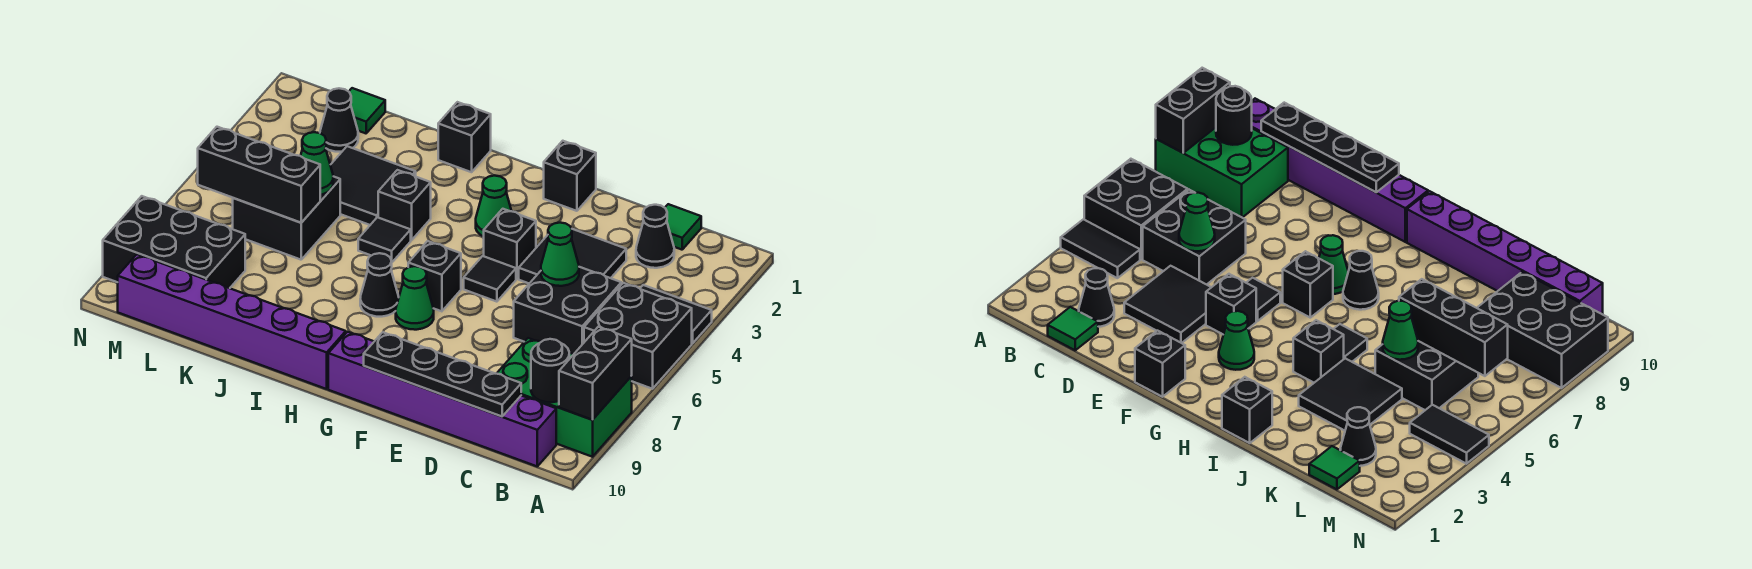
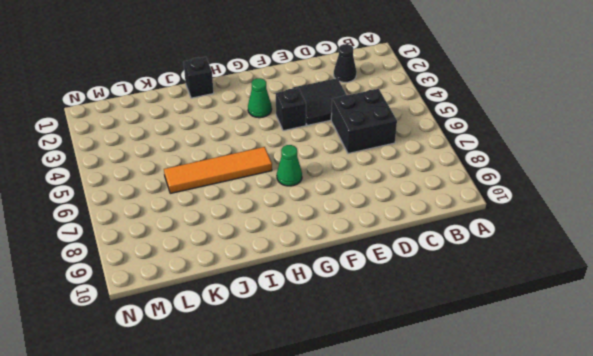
orange 1x4 tile [164,147,272,193] -> black 2x2 brick [233,176,340,260]
none -> black 1x2 tile [640,285,712,343]
none -> black 2x2 brick [584,283,692,389]
none -> green 2x3 brick [497,338,632,457]
none -> purple 1x6 brick [328,332,556,466]

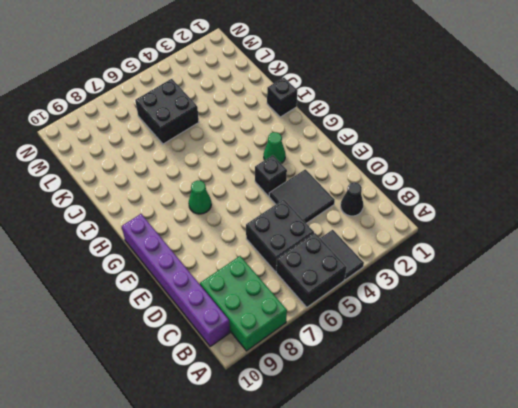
none -> green 1x1 tile [665,204,701,250]
none -> black 1x1 brick [544,141,596,211]
none -> black 1x1 tile [464,256,516,302]
none -> black 1x1 brick [408,241,461,311]

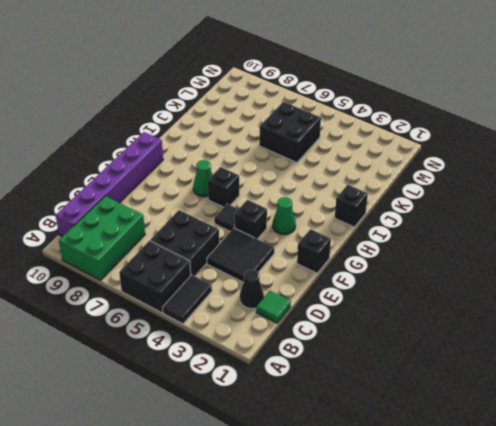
none -> black 1x1 cone [360,253,399,317]
none -> purple 1x6 brick [118,254,346,389]
none -> black 1x1 brick [378,170,431,240]
none -> black 1x1 tile [358,217,411,262]

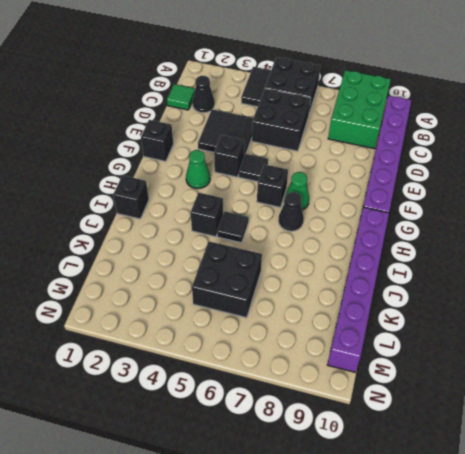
none -> black 2x2 tile [330,146,416,225]
none -> green 1x1 tile [349,88,385,133]
none -> black 1x1 cone [320,88,358,152]
none -> black 2x3 brick [103,196,245,288]

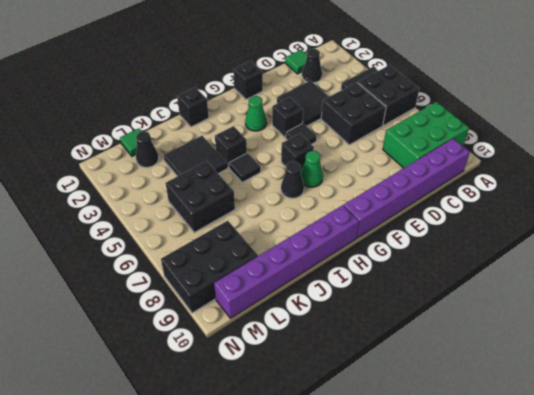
none -> black 1x2 tile [1410,405,1489,464]
none -> black 1x2 brick [559,327,632,420]
none -> black 1x1 round brick [531,339,569,402]
none -> black 1x4 plate [364,332,521,417]

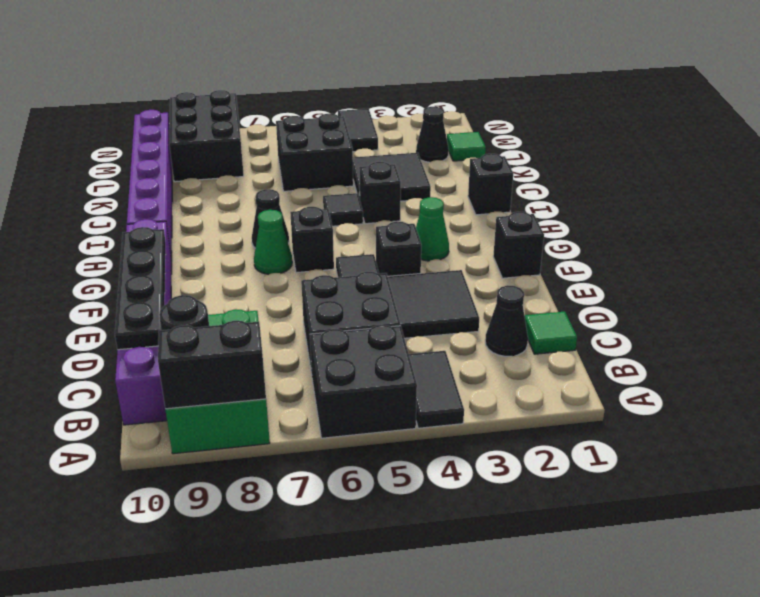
none -> green 1x1 cone [541,223,579,286]
none -> green 1x1 cone [301,132,333,195]
none -> black 1x3 brick [198,127,320,223]

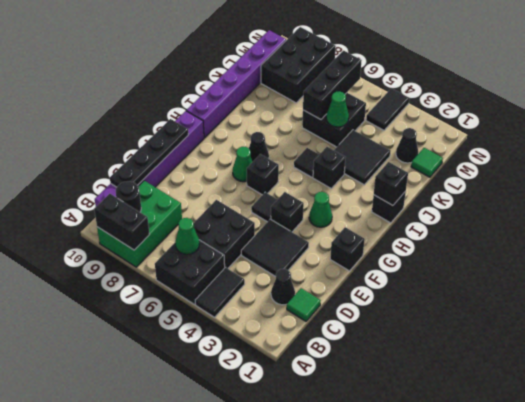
green 1x1 cone [175,218,199,254] -> green 1x1 cone moved to [541,223,579,286]
black 1x1 brick [374,162,408,206] -> none

